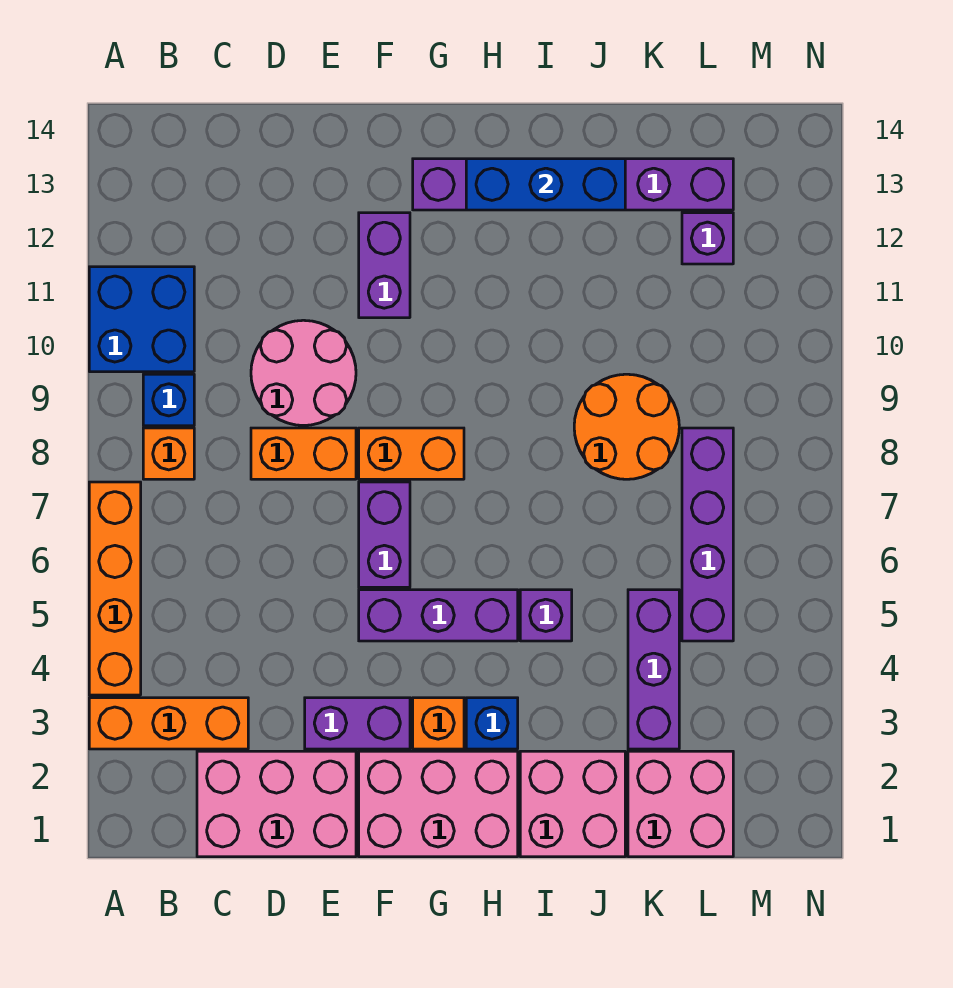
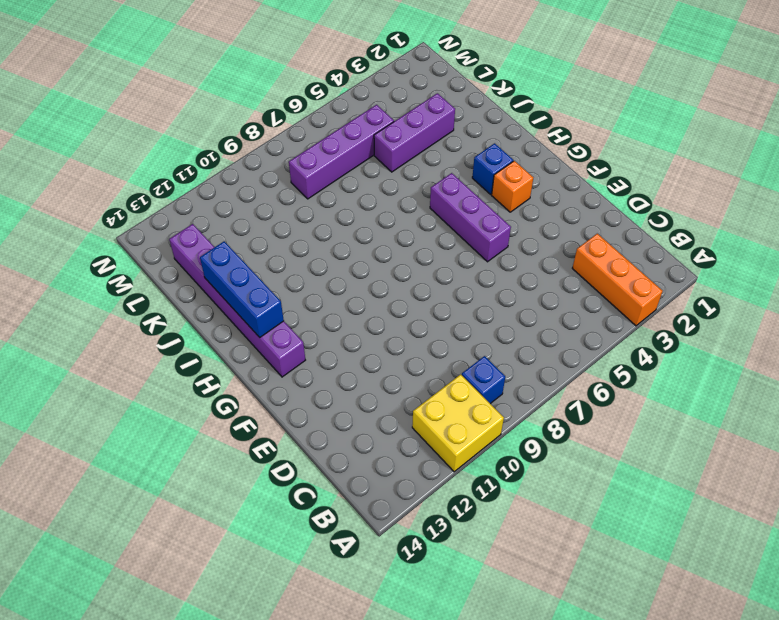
yellow 2x2 brick [412,374,504,472] -> blue 2x2 brick [89,267,194,372]
none -> orange 1x4 brick [89,482,141,695]
none -> orange 1x1 brick [143,428,194,479]
none -> pink 2x3 brick [197,751,356,857]

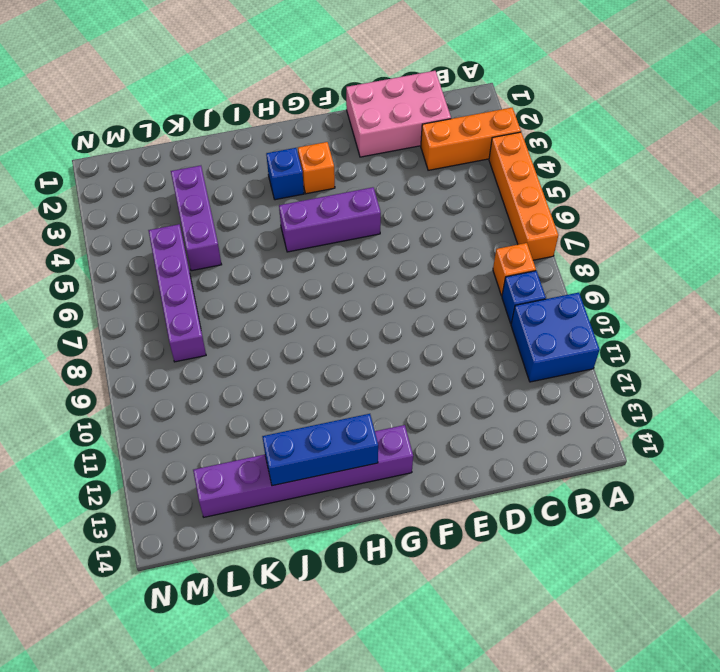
none -> orange 1x2 brick [251,428,356,479]
none -> pink 2x2 round brick [251,320,356,426]
none -> purple 1x2 brick [305,698,410,749]

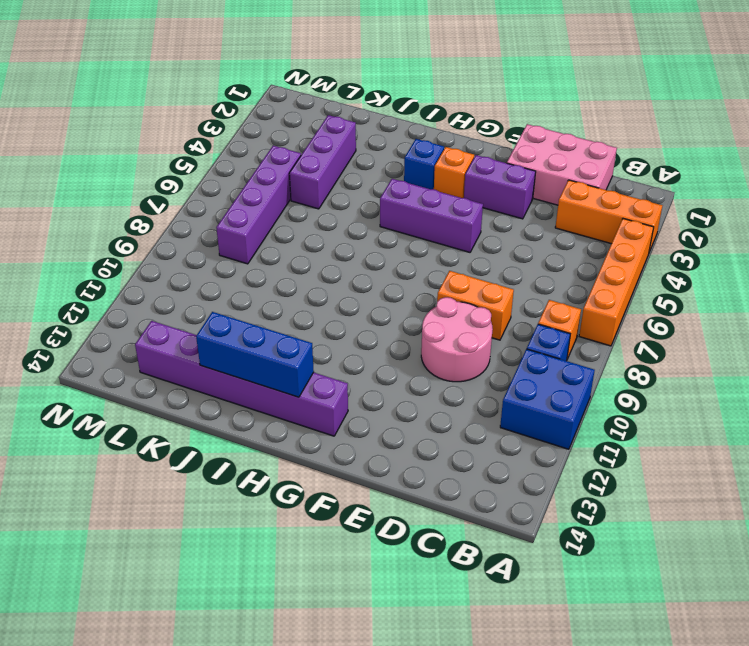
none -> pink 2x3 brick [359,751,518,857]
none -> purple 1x2 brick [359,482,410,587]
none -> orange 1x2 brick [359,428,464,479]

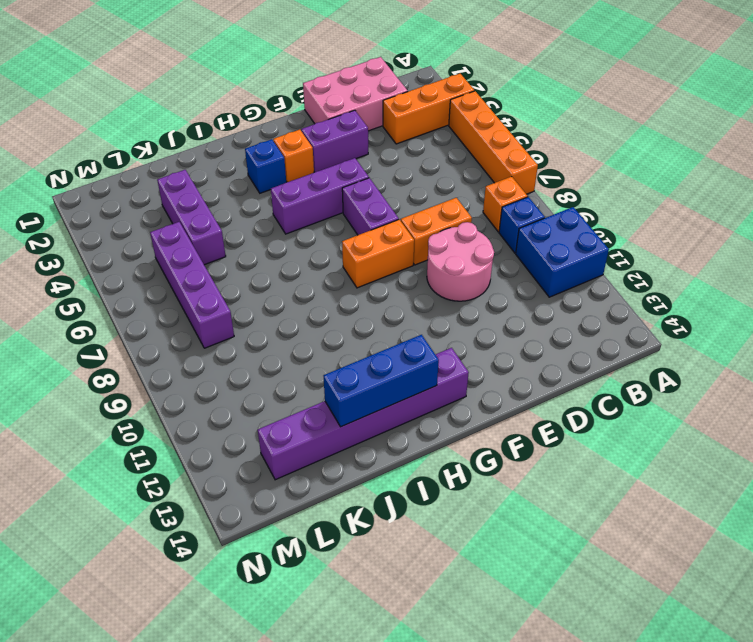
none -> pink 2x3 brick [359,751,518,857]
none -> purple 1x2 brick [359,213,410,318]
none -> pink 2x2 brick [520,751,625,857]

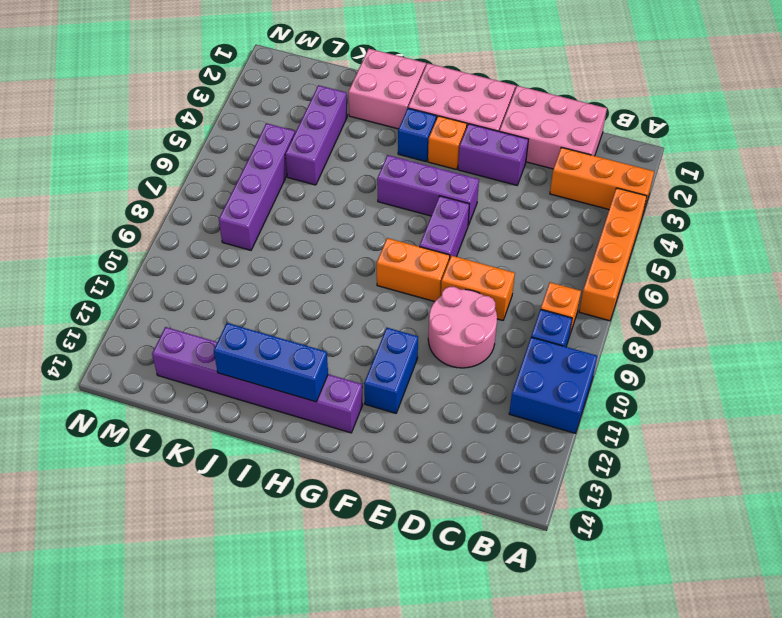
blue 1x2 brick [364,328,418,413] -> purple 1x2 brick [359,213,410,318]
none -> purple 1x1 brick [520,590,572,641]
none -> orange 2x2 round brick [574,374,679,479]
none -> pink 2x2 brick [628,751,733,857]

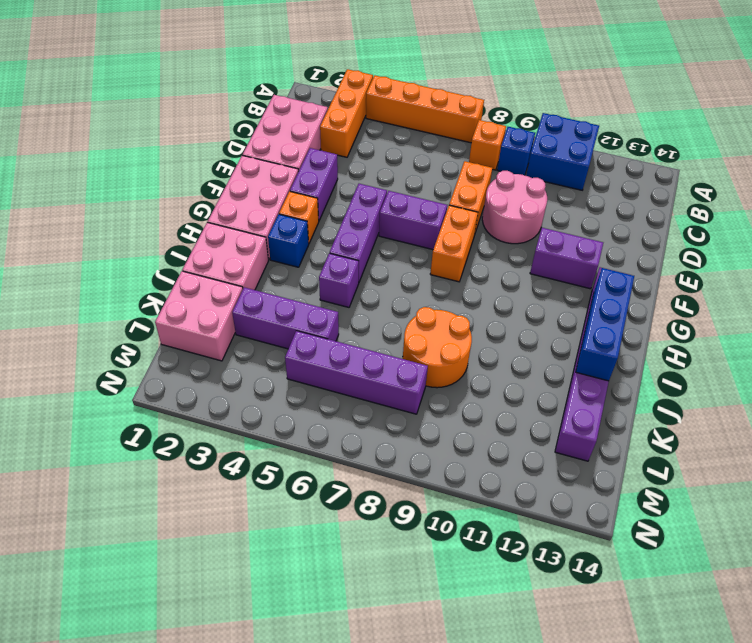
none -> purple 1x1 brick [682,213,733,264]

